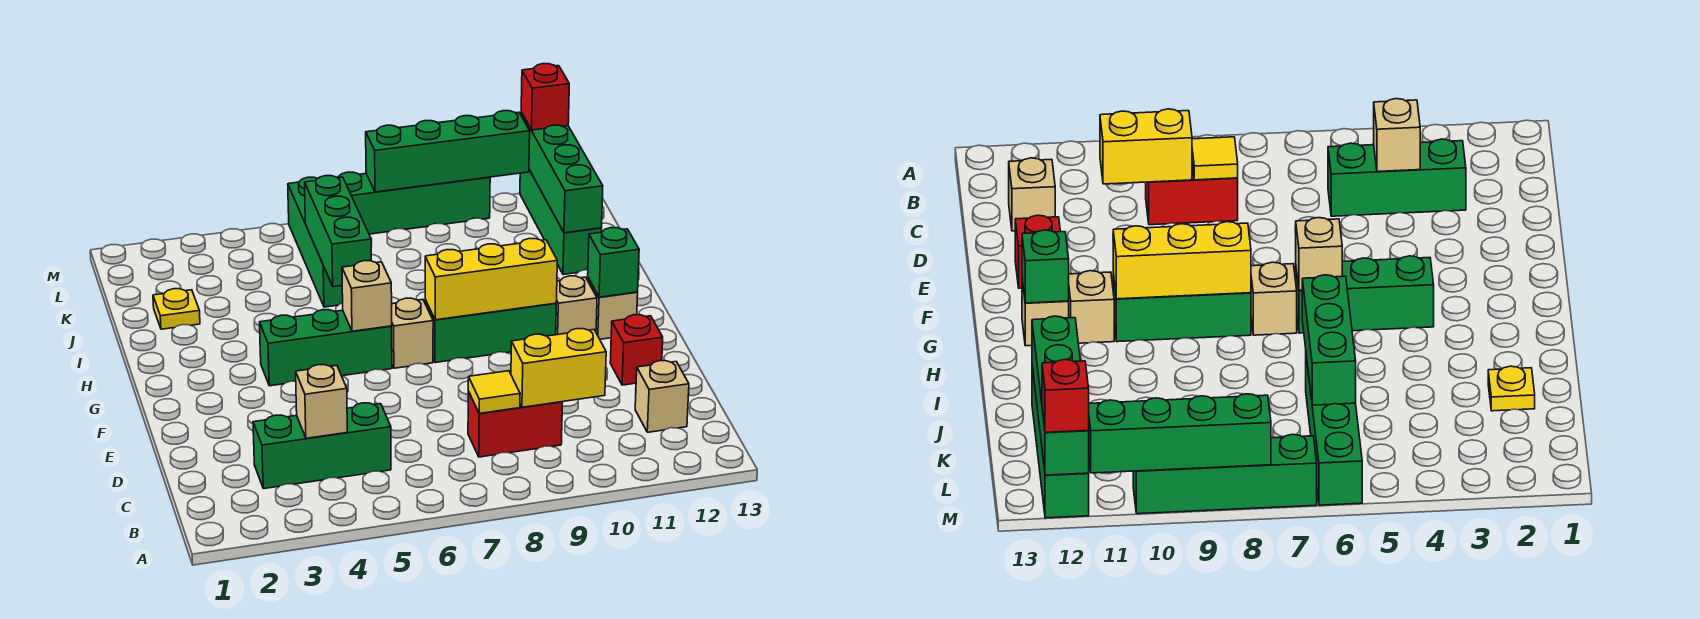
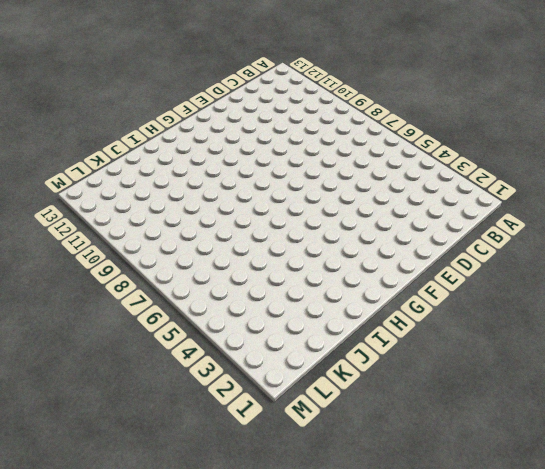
none -> green 1x3 brick [253,403,391,489]
none -> red 1x2 brick [468,392,563,457]
none -> tan 1x1 brick [635,361,689,432]

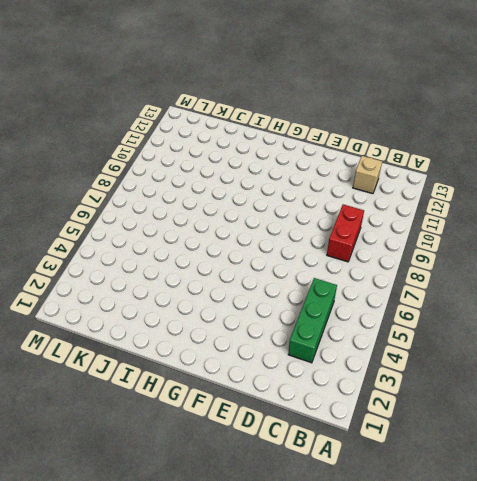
none -> red 1x1 brick [610,315,663,385]
none -> green 1x3 brick [260,310,392,386]
none -> tan 1x1 brick [392,298,433,368]

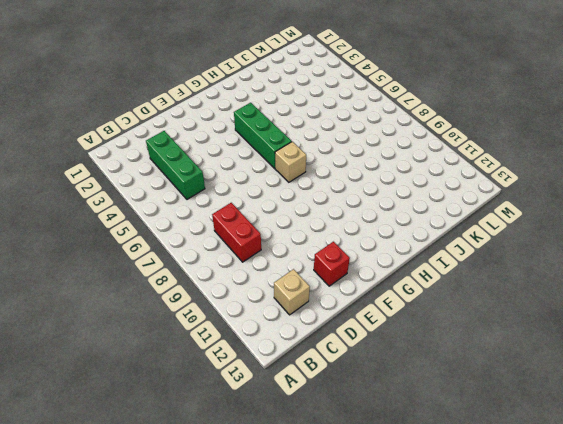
none -> green 1x3 brick [425,300,556,363]
none -> tan 1x1 brick [556,276,597,335]
none -> tan 1x1 brick [588,278,638,339]

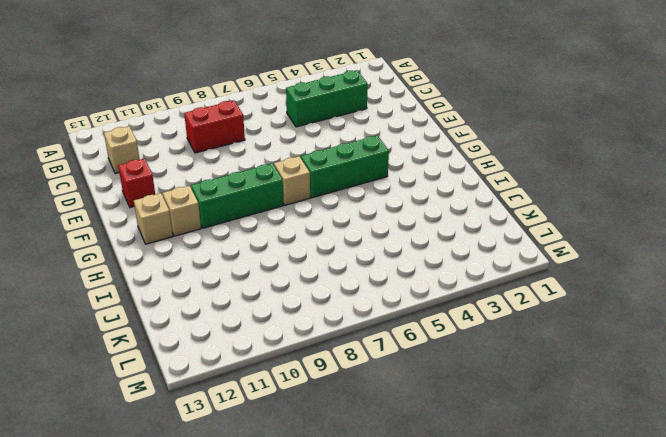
none -> yellow 1x1 plate [153,289,200,329]
none -> green 1x4 brick [288,177,343,307]
none -> green 1x4 brick [520,170,602,275]

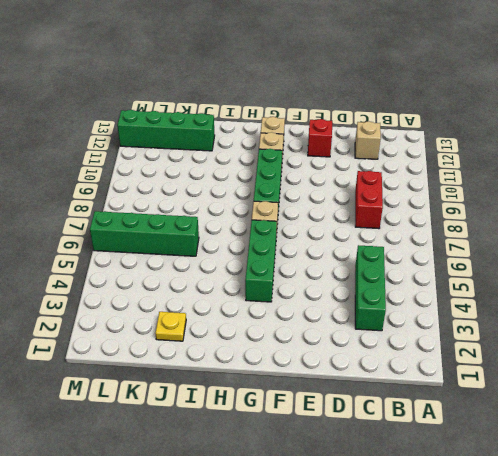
none -> green 1x4 brick [337,172,490,234]
none -> tan 1x1 brick [296,365,347,438]
none -> yellow 1x1 tile [468,371,520,413]

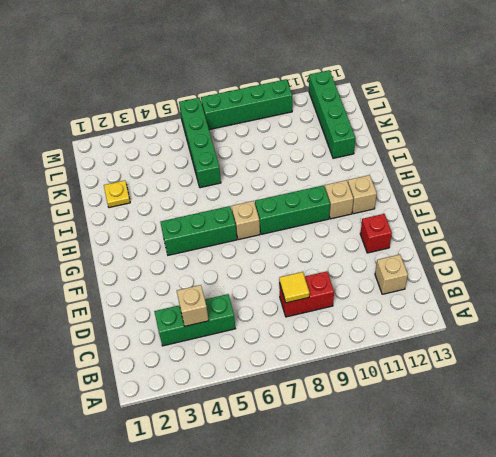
none -> yellow 1x2 brick [511,329,606,407]
none -> tan 1x1 brick [342,261,392,331]
none -> yellow 1x3 brick [425,239,557,320]

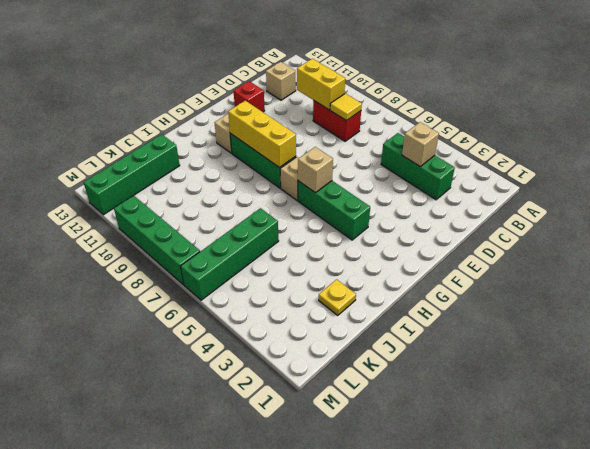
none -> tan 1x1 brick [588,278,638,339]
none -> green 1x1 brick [588,228,639,297]
none -> green 1x3 brick [305,176,371,287]

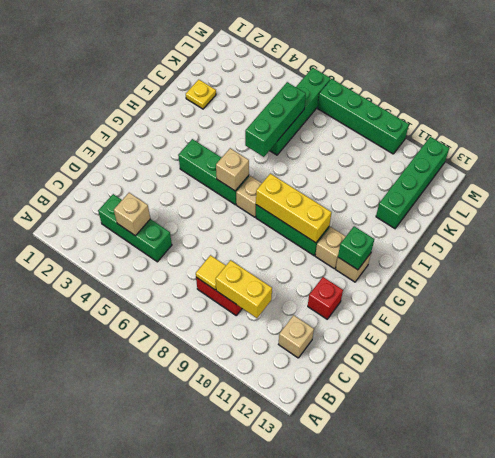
none -> green 1x4 brick [521,112,603,233]
none -> green 1x4 brick [366,111,530,192]
none -> red 1x1 brick [521,64,569,130]

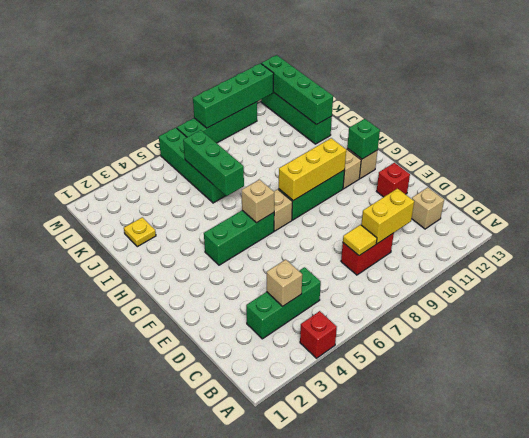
red 1x1 brick [300,311,337,358] -> red 1x1 brick moved to [521,64,569,130]

